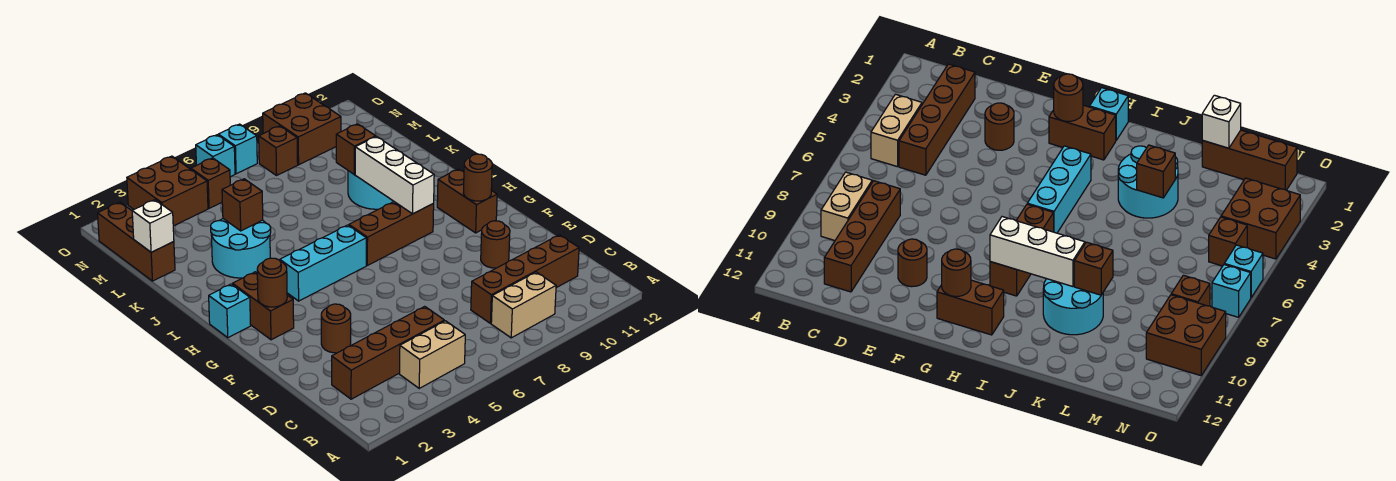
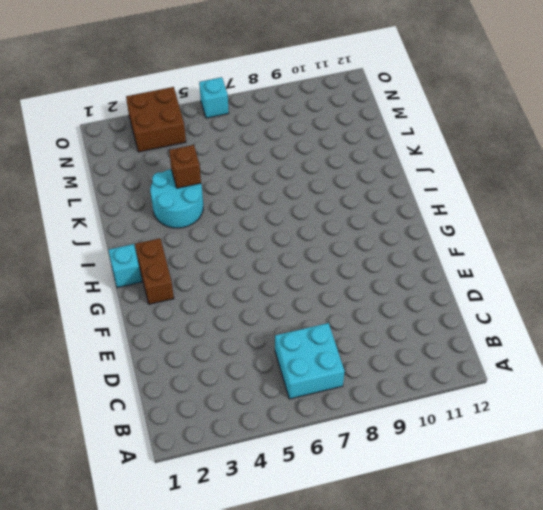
cyan 2x2 brick [275,323,345,399] -> none
none -> tan 1x2 brick [400,321,465,388]
none -> tan 1x2 brick [491,272,556,338]
none -> brown 1x4 brick [332,306,444,399]

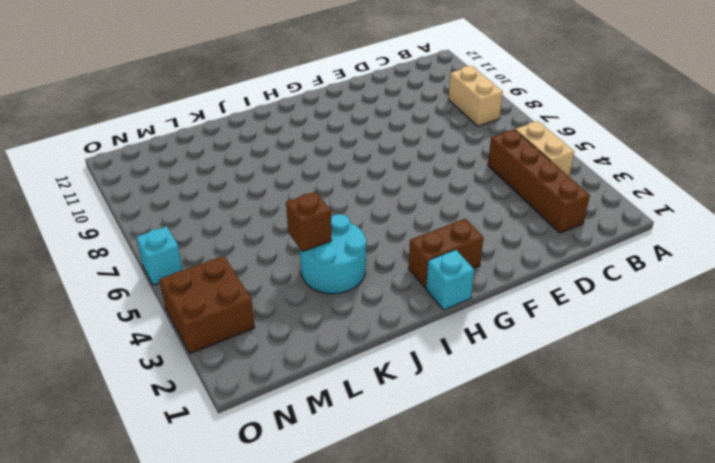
none -> brown 1x4 brick [471,235,579,323]
none -> brown 1x1 round brick [321,304,351,353]
none -> brown 1x1 round brick [481,221,510,268]

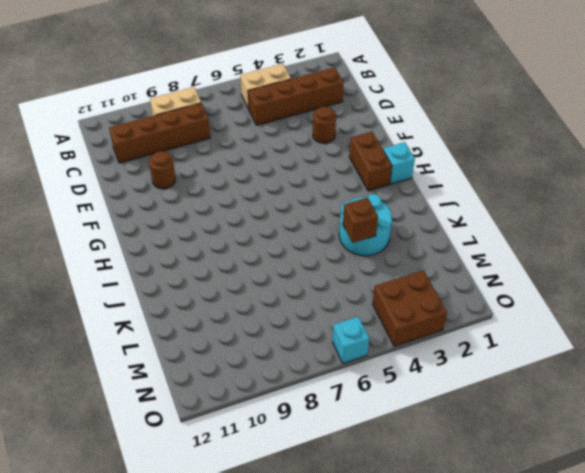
none -> brown 1x2 brick [437,169,497,233]
none -> cyan 1x3 brick [280,225,366,301]
none -> brown 1x3 brick [349,202,434,265]

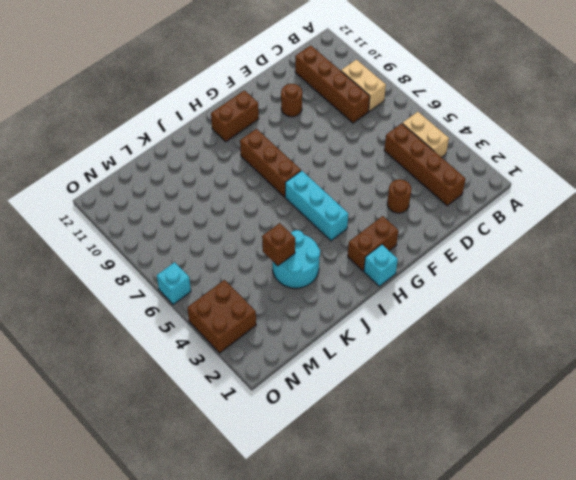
none -> cyan 2x2 round brick [348,171,394,209]
none -> brown 1x3 brick [98,202,175,281]
none -> brown 1x1 brick [191,158,230,208]

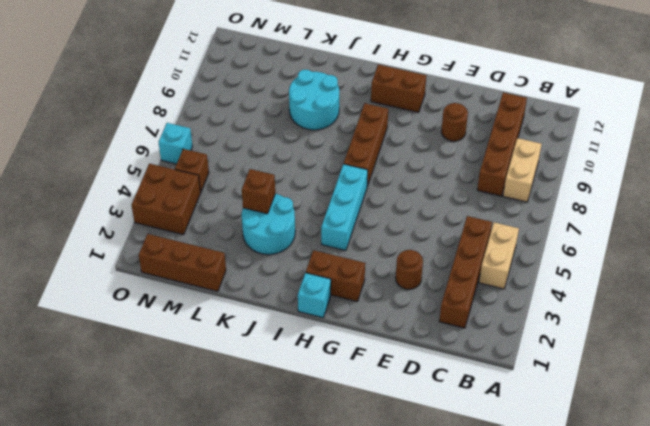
none -> brown 1x1 brick [259,126,298,175]
none -> brown 2x2 brick [263,93,341,165]
none -> cyan 1x1 brick [218,124,257,174]

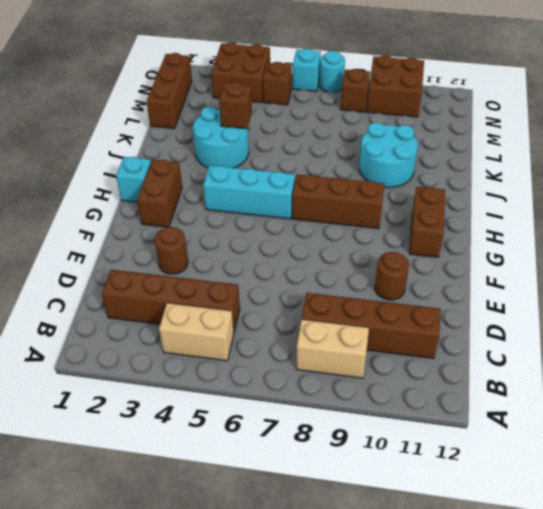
cyan 1x1 round brick [320,51,345,93] -> cyan 1x1 brick [218,124,257,174]
none -> brown 1x1 round brick [257,258,287,307]
none -> brown 1x1 round brick [463,154,492,201]
none -> white 1x3 brick [355,137,434,214]

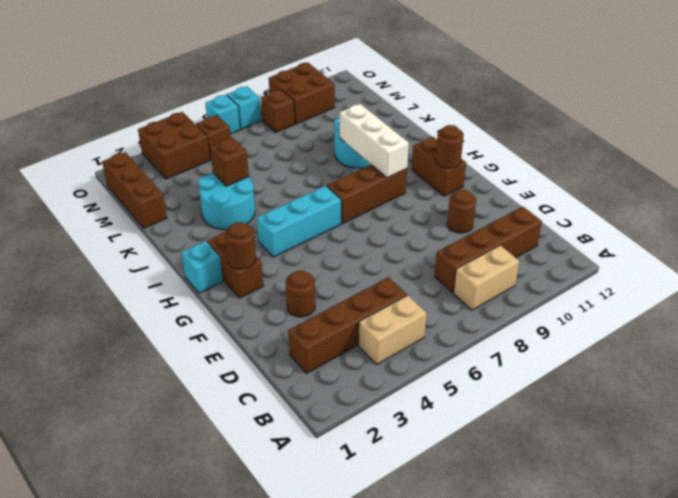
none -> brown 1x1 brick [336,124,376,175]
none -> white 1x1 brick [132,200,174,252]

